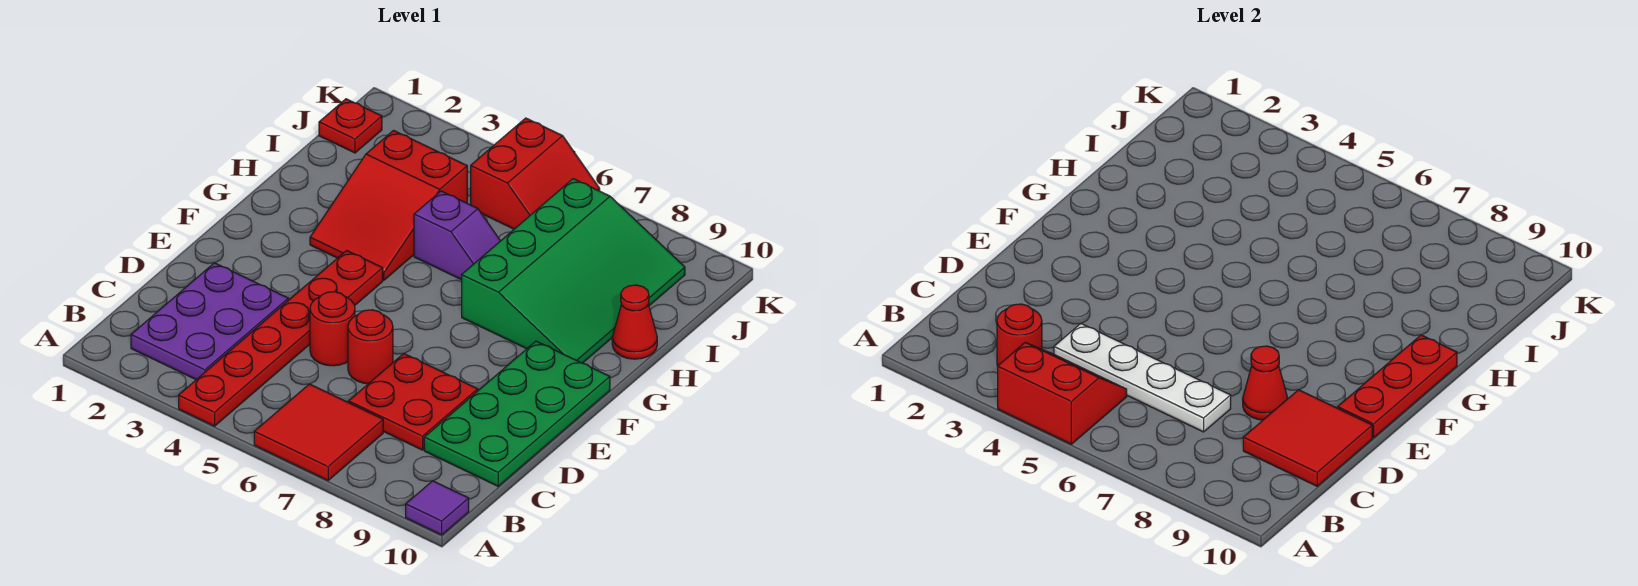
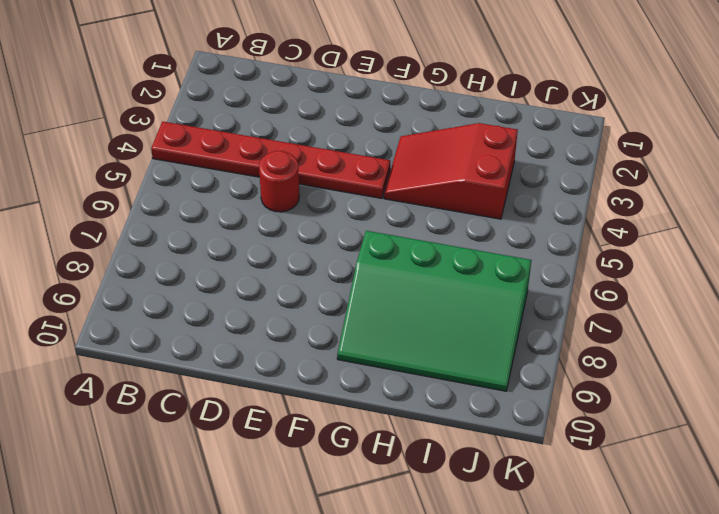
none -> red 2x2 tile [254,384,383,480]
none -> purple 1x1 tile [406,481,469,535]
none -> purple 2x3 plate [131,263,288,380]

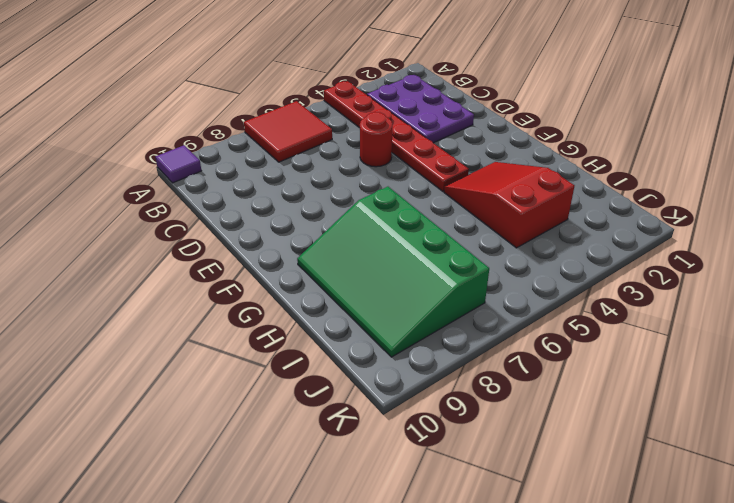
none -> red 2x2 plate [349,354,478,450]
none -> green 2x4 plate [424,341,610,486]
none -> red 1x1 round brick [348,310,393,384]

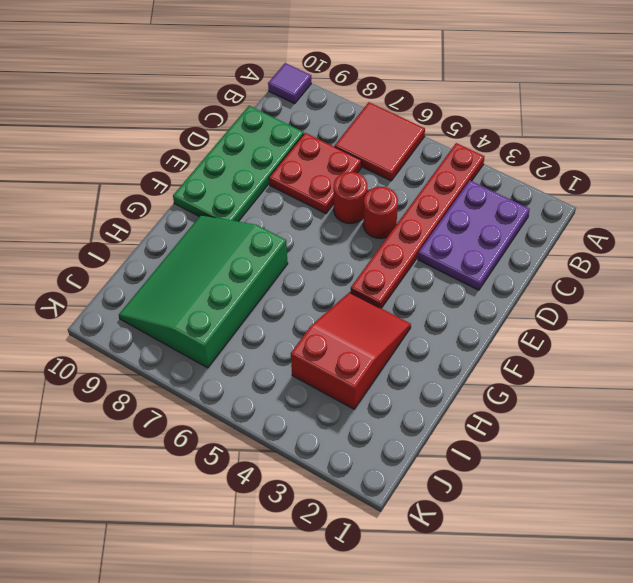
none -> purple 1x2 slope [414,191,500,280]
none -> red 1x1 cone [612,285,657,359]
none -> red 1x1 plate [319,99,382,153]

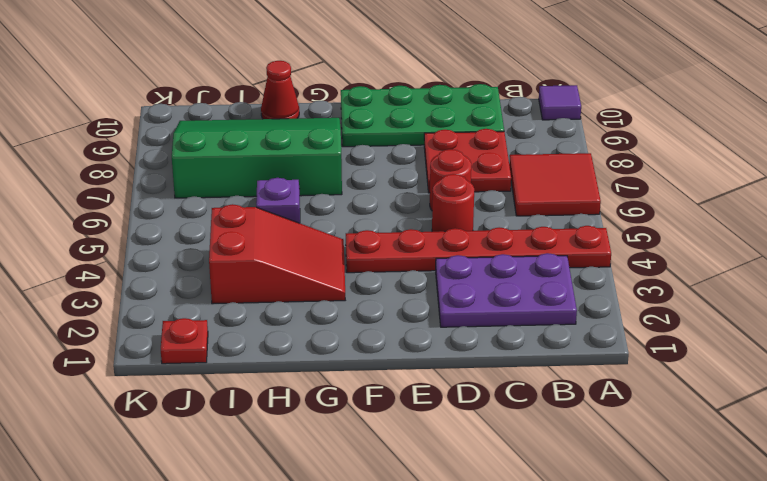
none -> red 2x2 slope [471,118,600,229]
none -> red 2x2 slope [998,343,1127,444]
none -> red 1x1 round brick [997,304,1042,366]

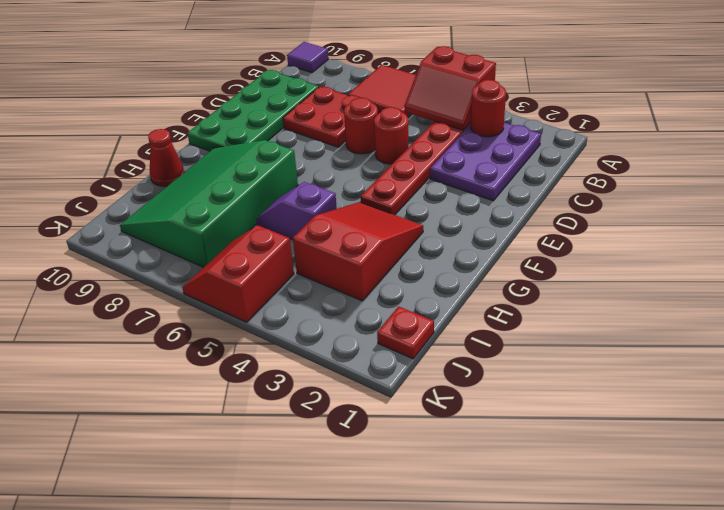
none -> white 1x4 plate [1054,323,1231,432]
none -> red 2x2 tile [1243,390,1372,486]
none -> red 1x1 cone [1243,346,1288,420]

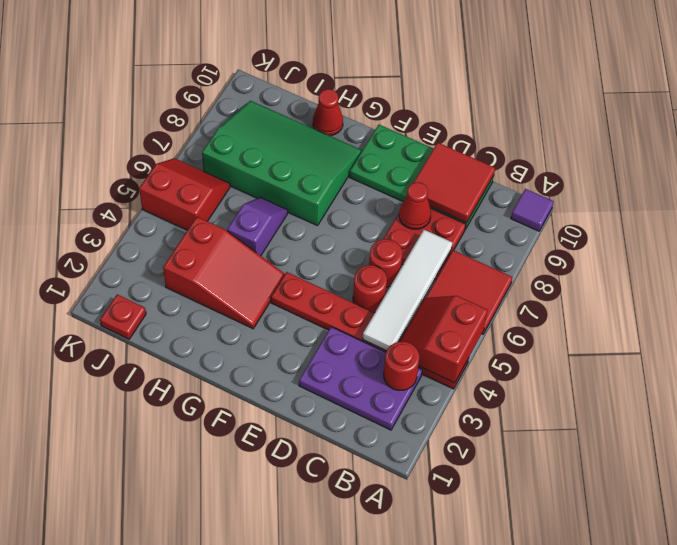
white 1x4 tile [363,230,452,351] -> white 1x4 plate [1054,323,1231,432]
none -> red 1x3 plate [1338,335,1457,438]

